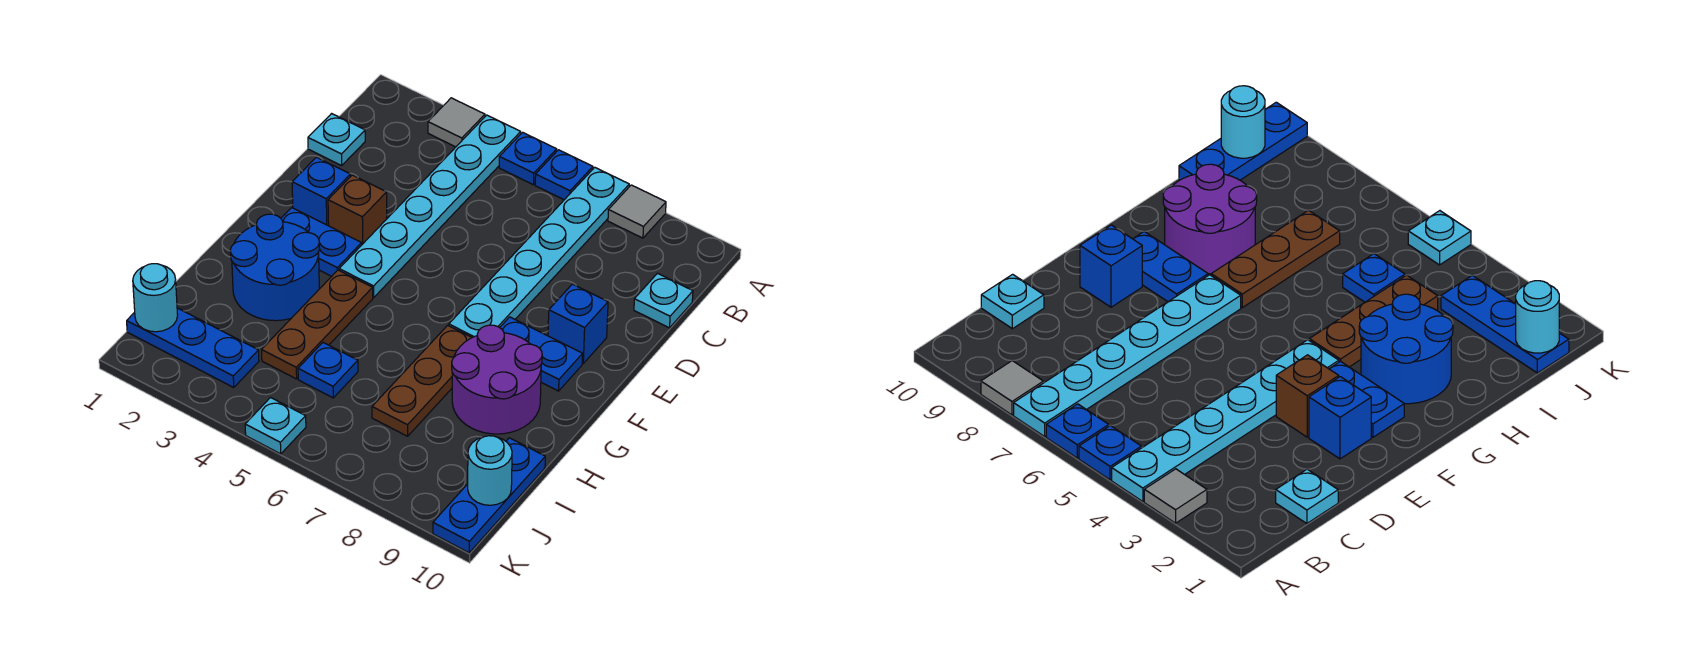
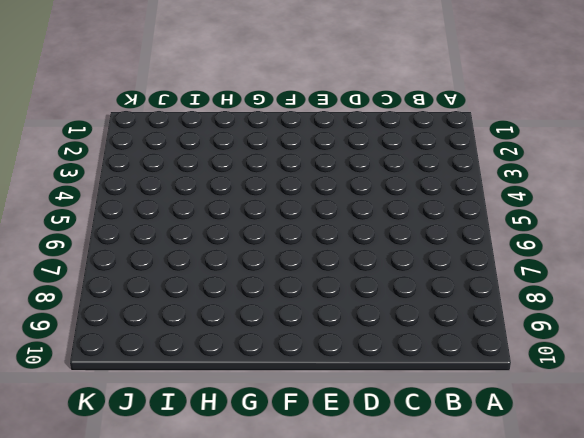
none -> grey 1x1 tile [428,98,485,147]
none -> cyan 1x6 plate [339,115,521,297]
none -> blue 1x1 plate [499,132,557,185]

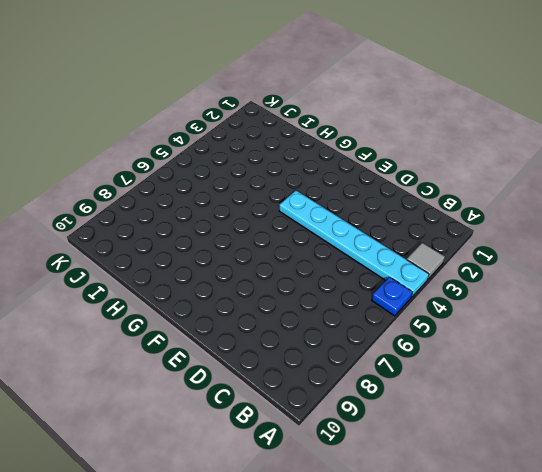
none -> blue 1x1 plate [535,150,593,200]
none -> cyan 1x6 plate [449,167,629,338]
none -> grey 1x1 tile [608,185,666,238]

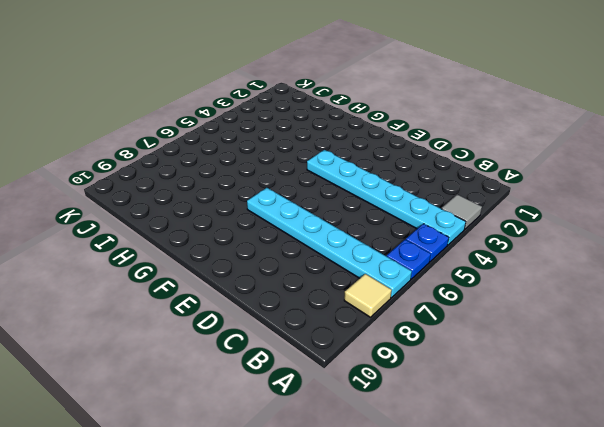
tan 1x1 tile [344,274,392,317] -> grey 1x1 tile [608,185,666,238]
none -> cyan 1x1 plate [308,114,365,166]
none -> cyan 1x1 plate [634,273,693,328]
none -> blue 1x1 brick [292,157,351,226]

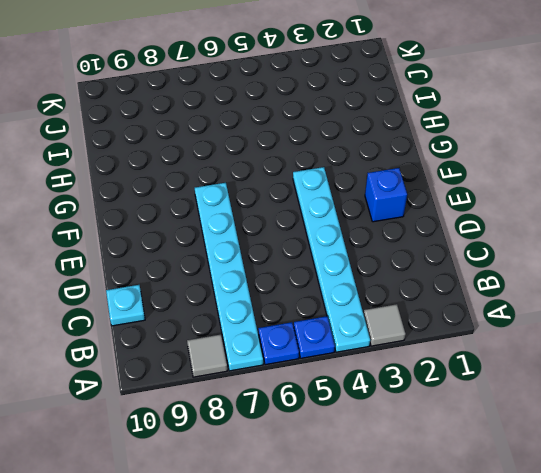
none -> cyan 1x1 plate [308,114,365,166]
none -> brown 1x1 brick [328,175,387,244]
none -> blue 1x1 brick [548,284,608,363]

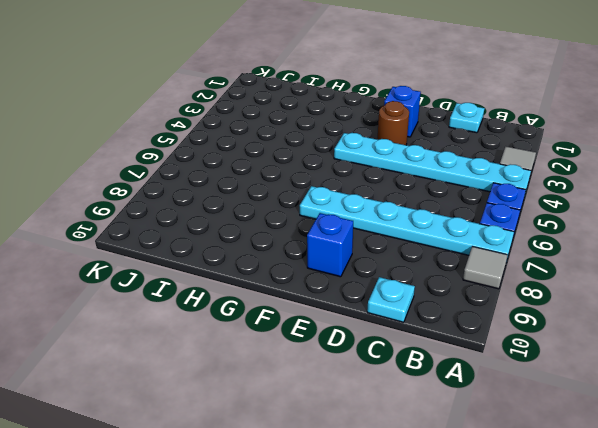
brown 1x1 round brick [377,101,409,145] -> brown 1x1 brick [328,175,387,244]
none -> blue 1x2 plate [281,208,362,276]
none -> blue 1x2 plate [500,317,583,391]
none -> blue 2x2 round brick [230,214,319,321]

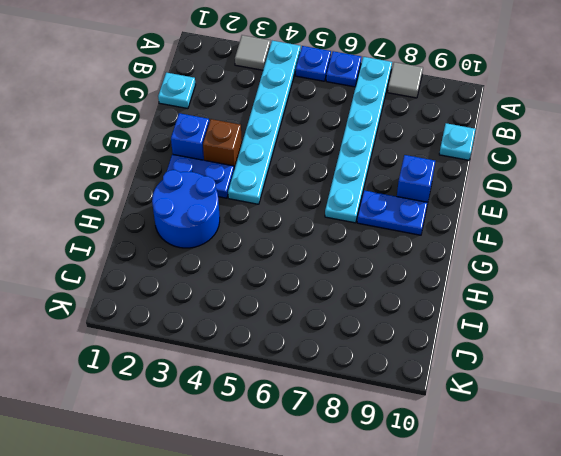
none -> brown 1x3 plate [262,270,373,379]
none -> brown 1x3 plate [372,325,472,436]
none -> purple 2x2 round brick [452,325,542,434]

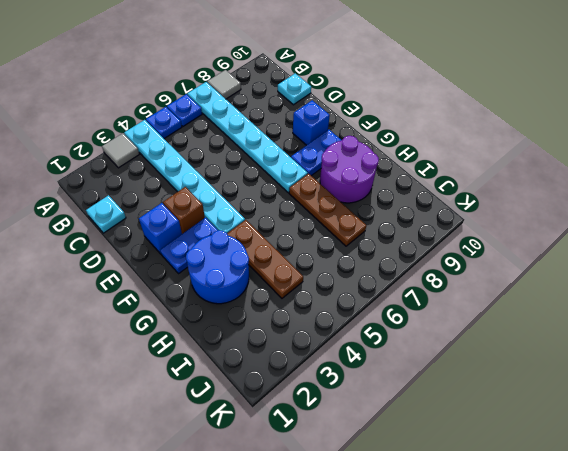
none -> blue 1x1 plate [298,343,358,398]
none -> blue 1x3 plate [433,438,545,553]
none -> blue 1x3 plate [127,308,259,387]

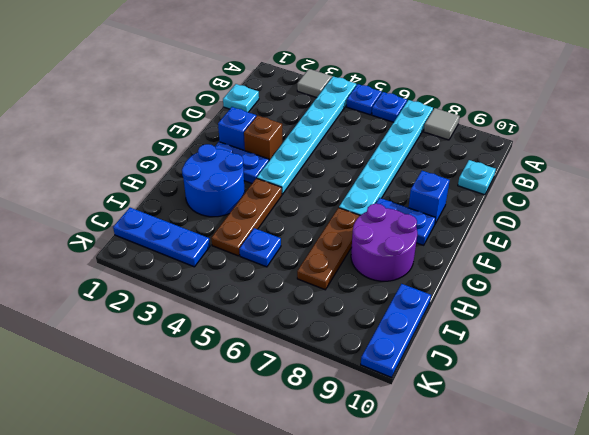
none -> cyan 1x1 plate [245,398,306,454]
none -> cyan 1x1 round brick [133,264,178,332]
none -> cyan 1x1 round brick [468,436,512,505]

